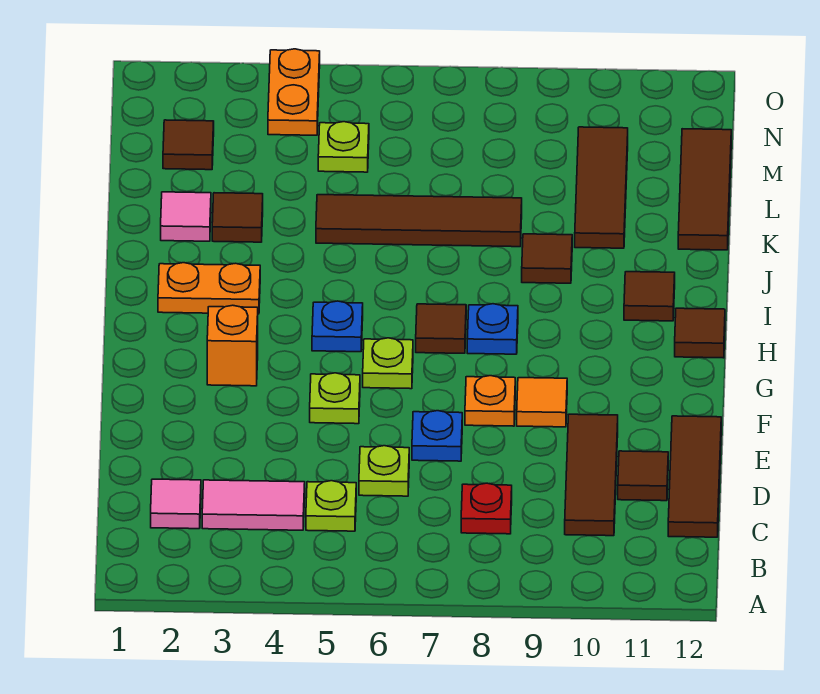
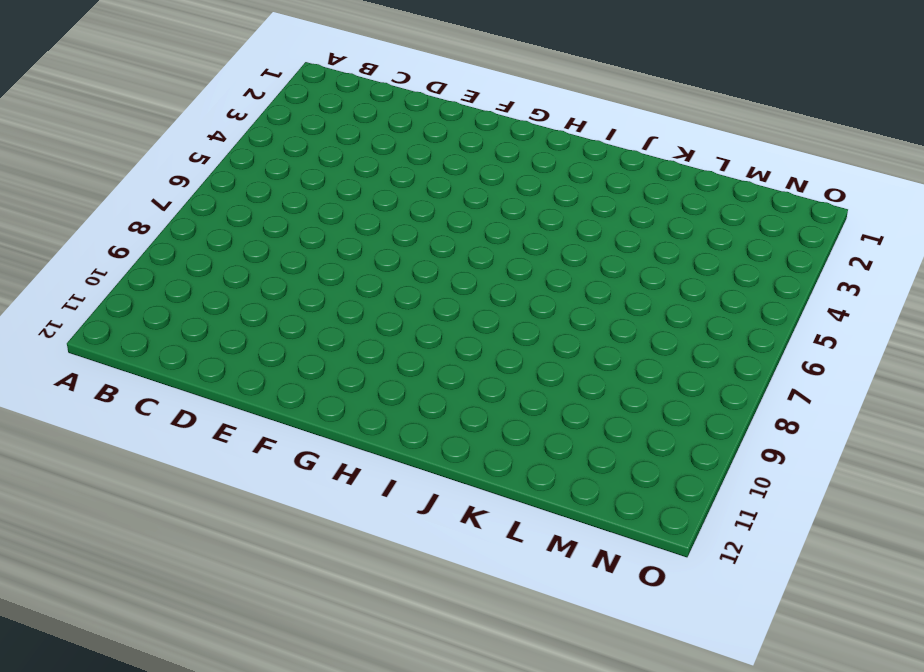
none -> pink 1x1 tile [151,479,201,529]
none -> pink 1x2 tile [202,480,305,530]
none -> lime 1x1 plate [306,481,356,531]

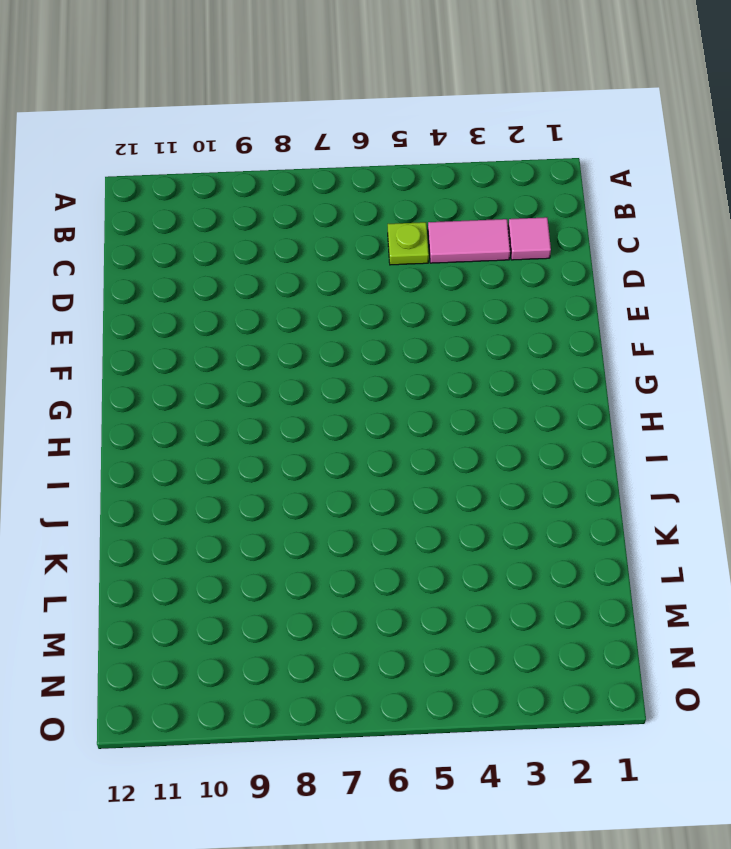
none -> red 1x1 plate [461,483,512,534]
none -> brown 1x3 tile [565,414,618,536]
none -> brown 1x3 tile [668,416,721,537]

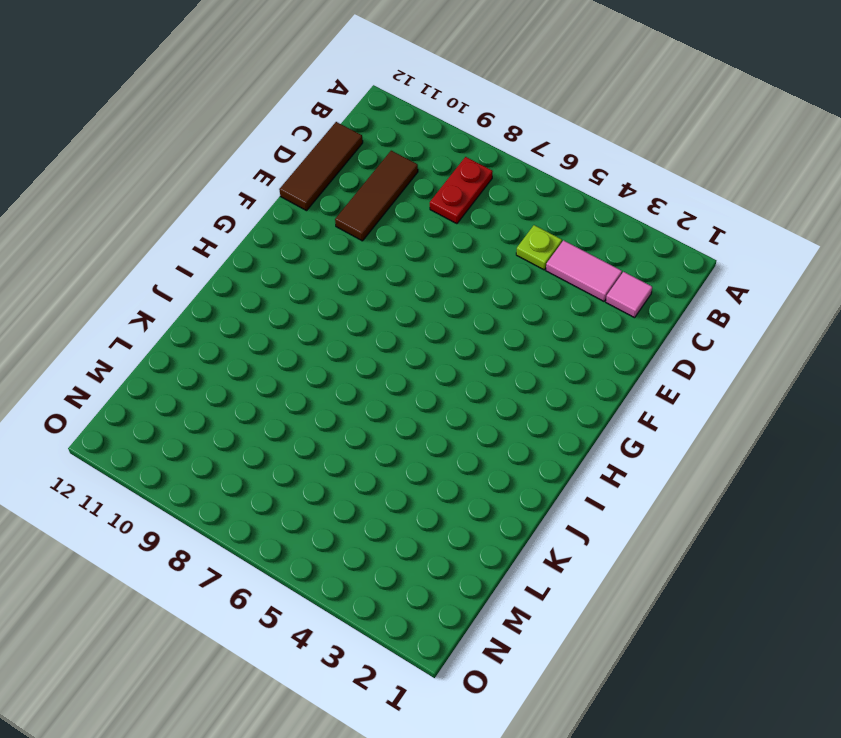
red 1x2 plate [430,157,493,224] -> red 1x1 plate [461,483,512,534]
none -> lime 1x1 plate [359,446,409,496]
none -> brown 1x1 tile [618,451,668,501]
none -> blue 1x1 plate [412,411,462,461]

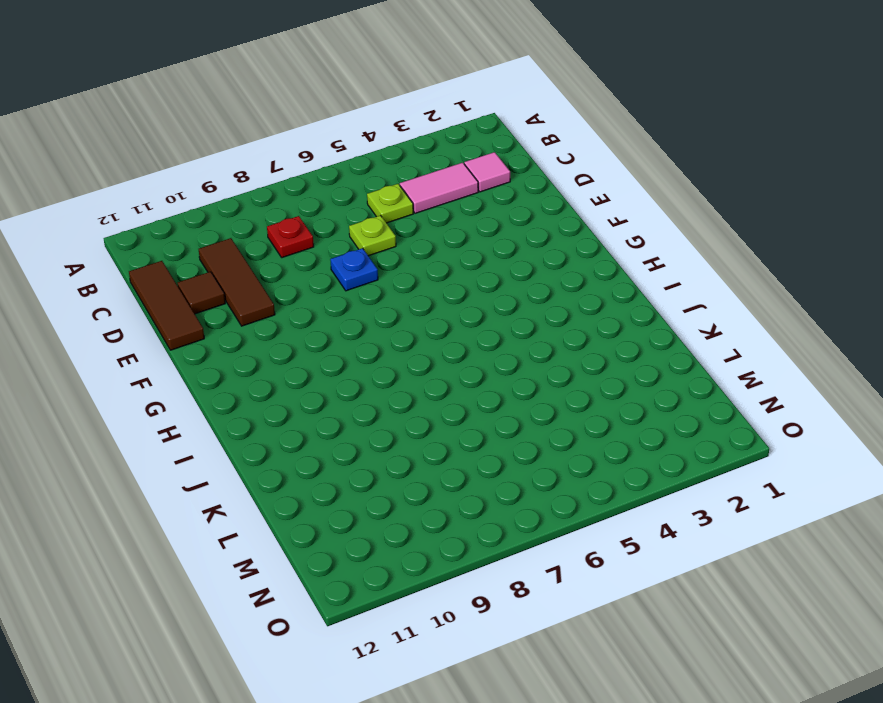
none -> lime 1x1 plate [310,373,360,424]
none -> orange 1x1 plate [465,376,515,426]
none -> orange 1x1 tile [517,378,567,427]

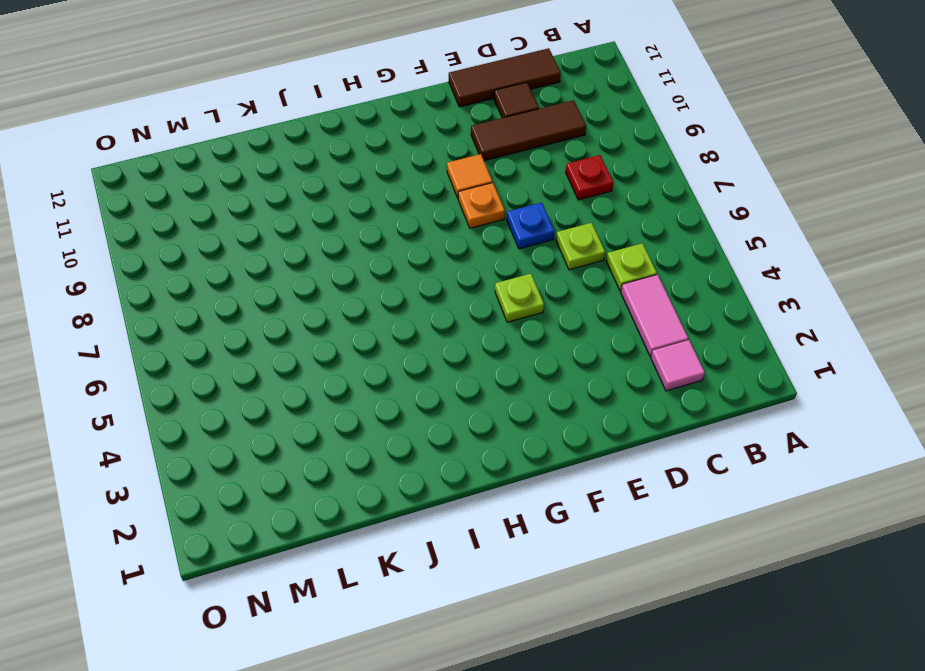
none -> orange 1x1 brick [207,305,258,386]
none -> lime 1x1 plate [363,338,413,389]
none -> blue 1x1 plate [312,301,363,352]

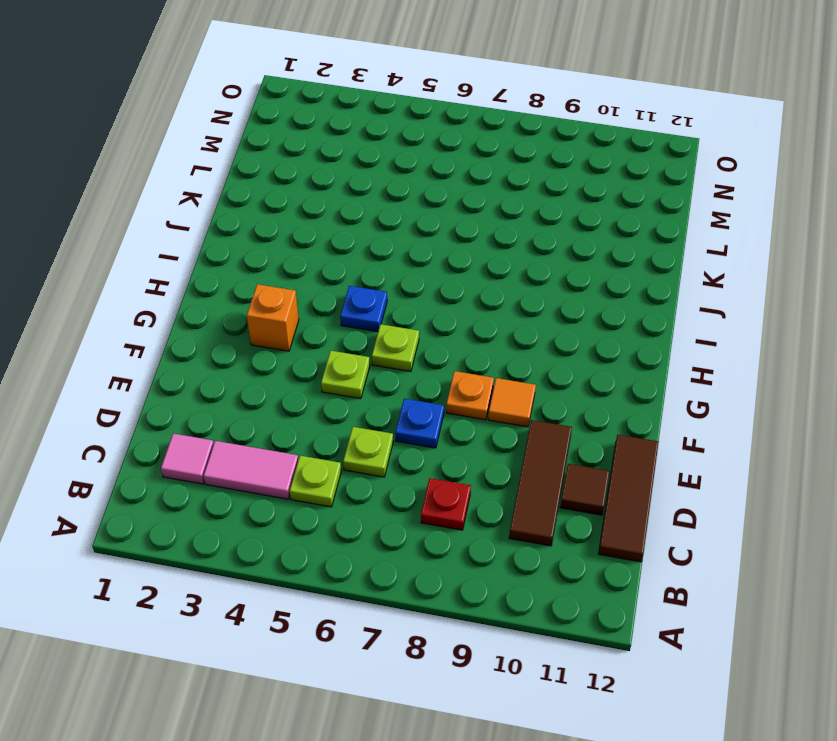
none -> brown 1x1 tile [416,304,466,353]
none -> blue 1x1 plate [467,304,518,354]
none -> brown 1x1 tile [675,308,725,358]

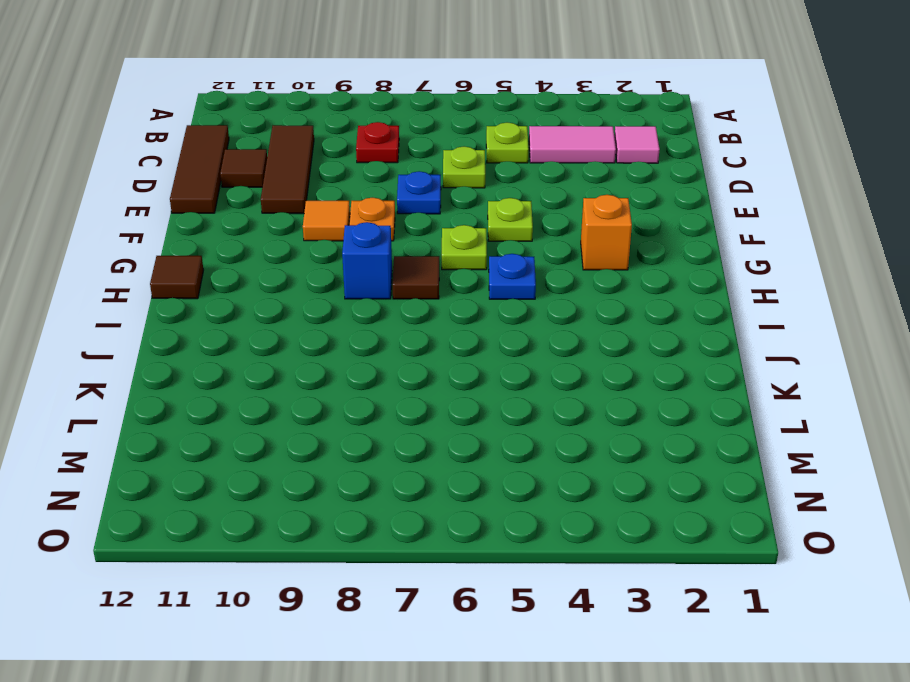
blue 1x1 brick [342,222,392,299] -> blue 1x1 plate [467,304,518,354]
none -> orange 1x2 plate [158,263,260,314]
none -> brown 1x1 tile [624,272,675,321]
none -> brown 1x1 tile [522,234,572,283]

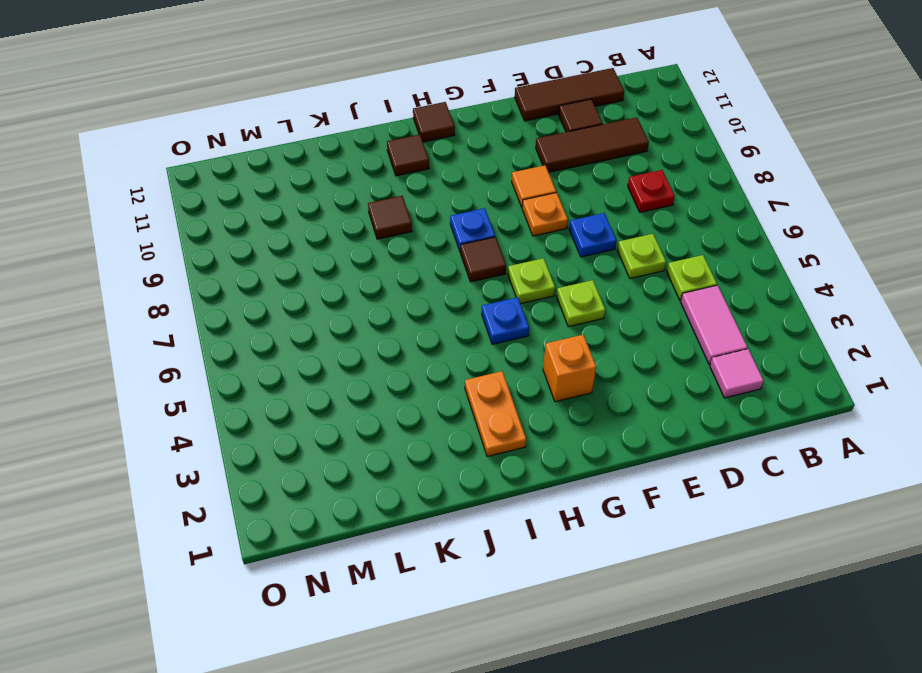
none -> pink 1x1 tile [161,192,211,241]
none -> brown 1x1 tile [212,193,263,242]
none -> brown 1x4 tile [316,195,522,247]

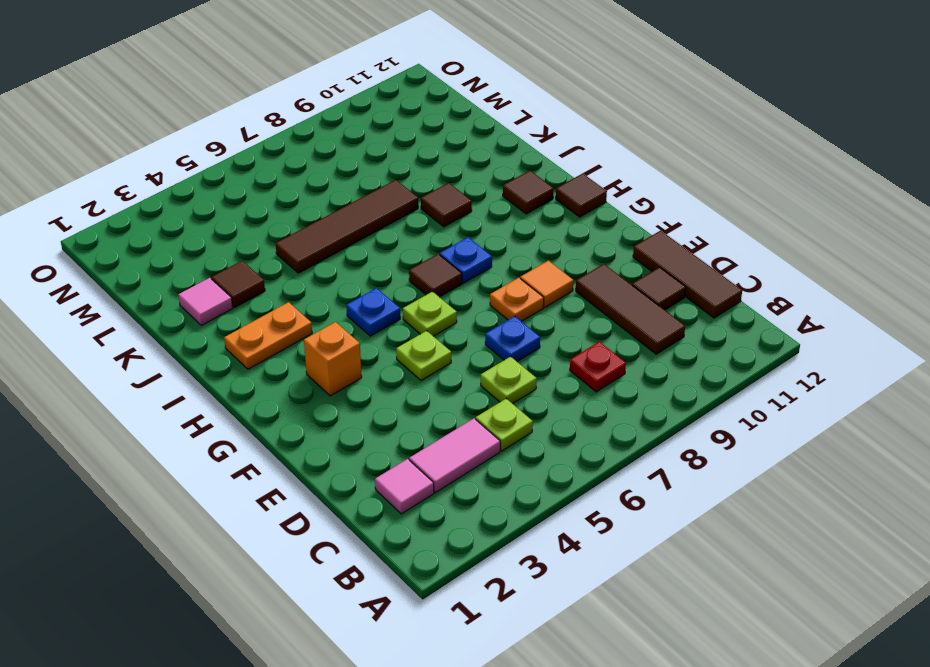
none -> brown 1x3 tile [575,127,628,248]
none -> brown 1x3 tile [678,129,731,250]
none -> brown 1x1 tile [163,120,214,170]

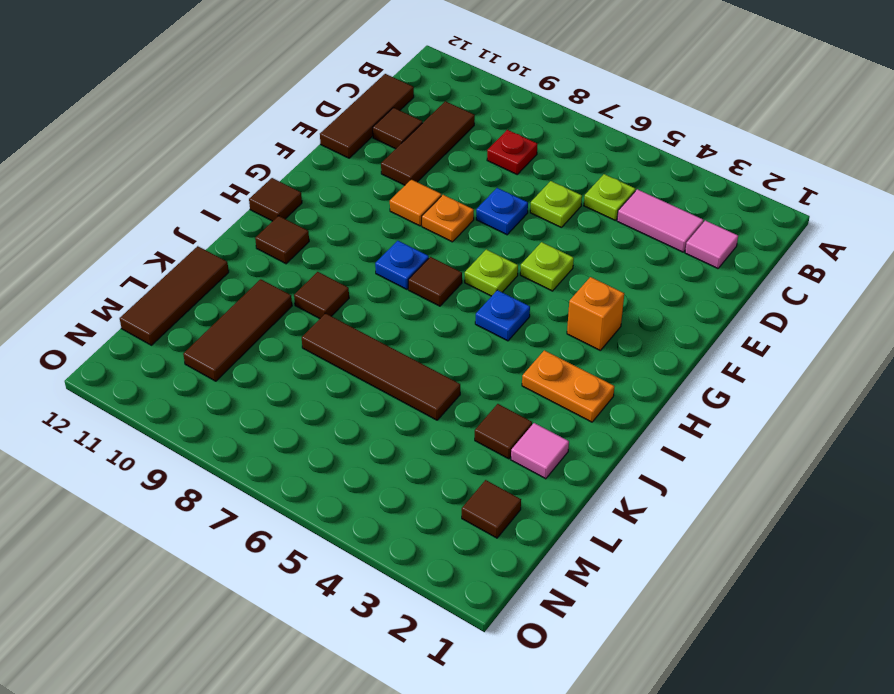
none -> lime 1x1 plate [318,122,369,172]
none -> orange 1x2 plate [268,49,320,135]

